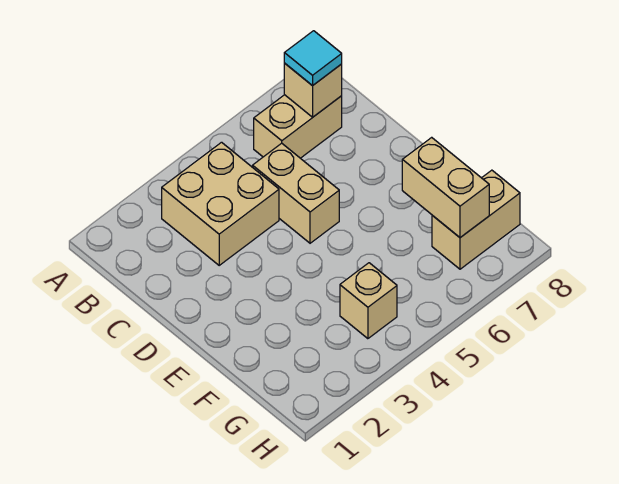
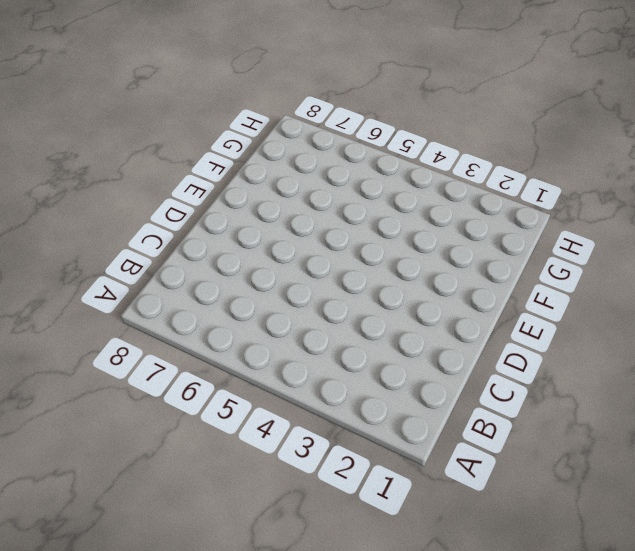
none -> tan 2x2 brick [162,142,279,265]
none -> tan 1x2 brick [254,95,342,158]

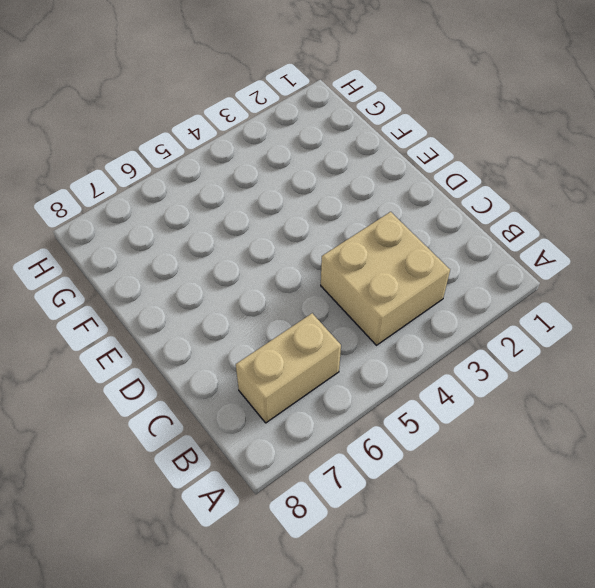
none -> tan 1x2 brick [253,143,339,243]
none -> tan 1x1 brick [340,263,397,339]

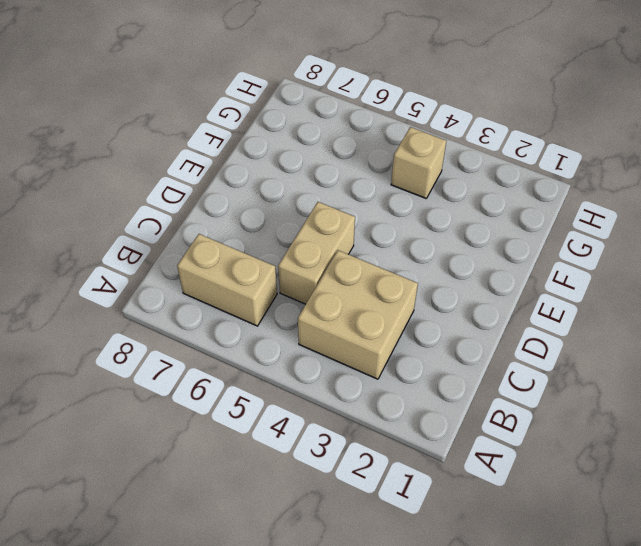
none -> tan 1x2 brick [432,170,520,269]
none -> tan 1x1 brick [284,63,342,117]

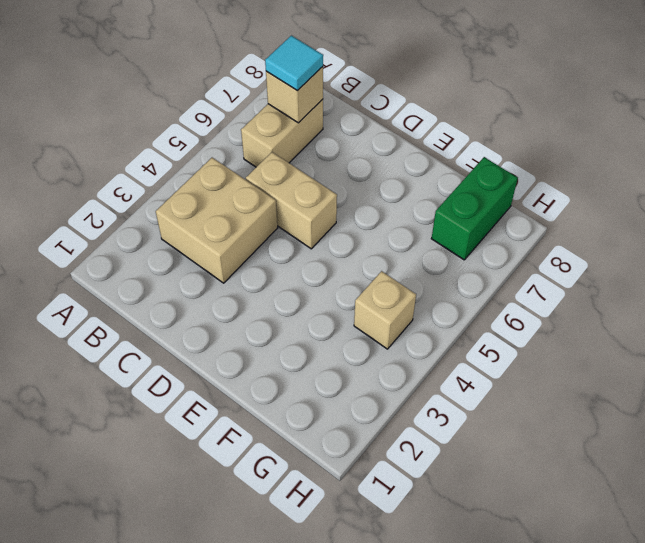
green 1x2 brick [431,157,518,260] -> tan 1x2 brick [432,170,520,269]
none -> tan 1x2 brick [402,137,489,238]

